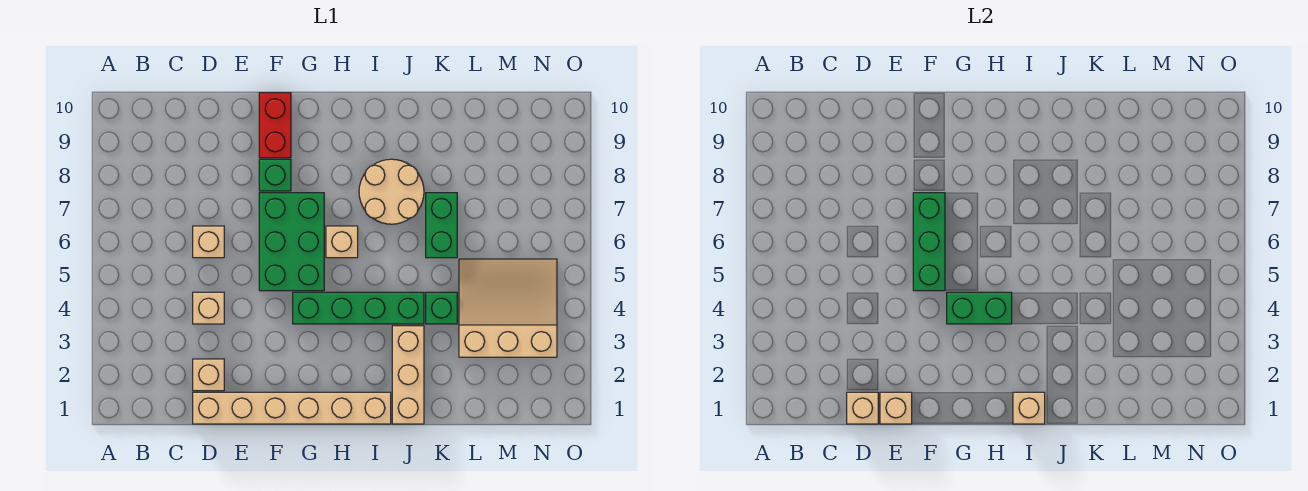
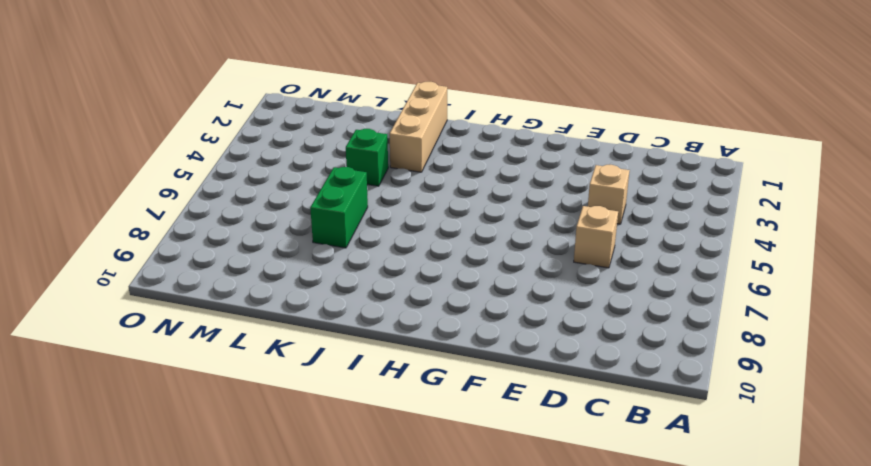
none -> tan 1x6 brick [193,392,391,424]
none -> tan 1x1 brick [193,359,224,391]
none -> green 2x3 brick [259,193,324,291]

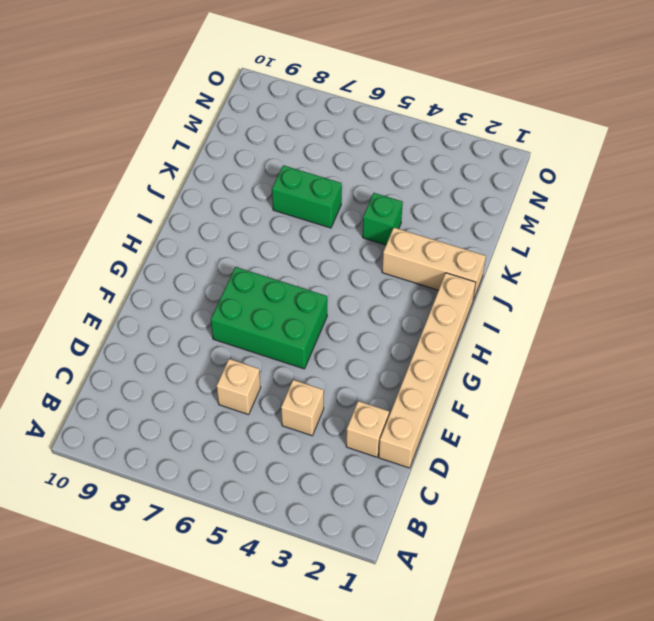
none -> green 1x1 brick [259,159,291,191]
none -> red 1x2 brick [259,93,291,158]
none -> green 1x4 brick [293,292,424,324]

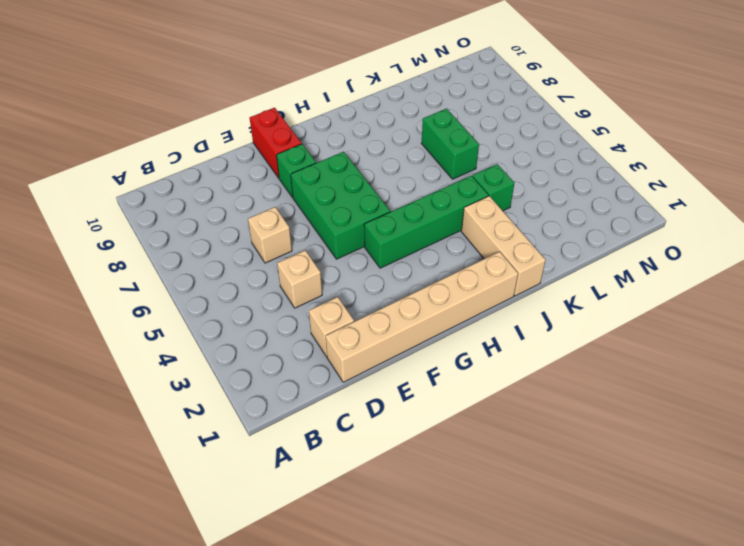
none -> tan 1x1 brick [326,226,358,258]
none -> tan 2x2 round brick [359,159,424,224]
none -> tan 3x3 slope [459,259,557,357]

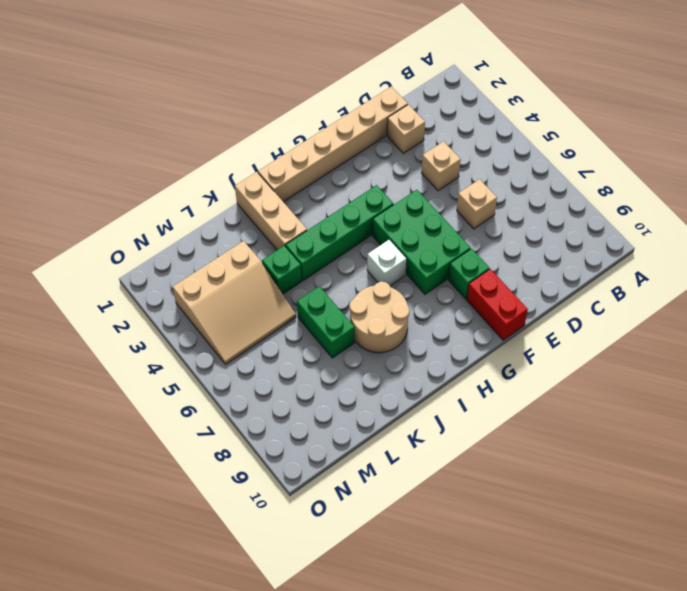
white 1x1 brick [367,239,407,286] -> tan 1x1 brick [326,226,358,258]
none -> tan 1x1 brick [847,392,878,424]
none -> tan 1x1 brick [880,392,912,424]
none -> green 1x3 brick [913,193,945,291]

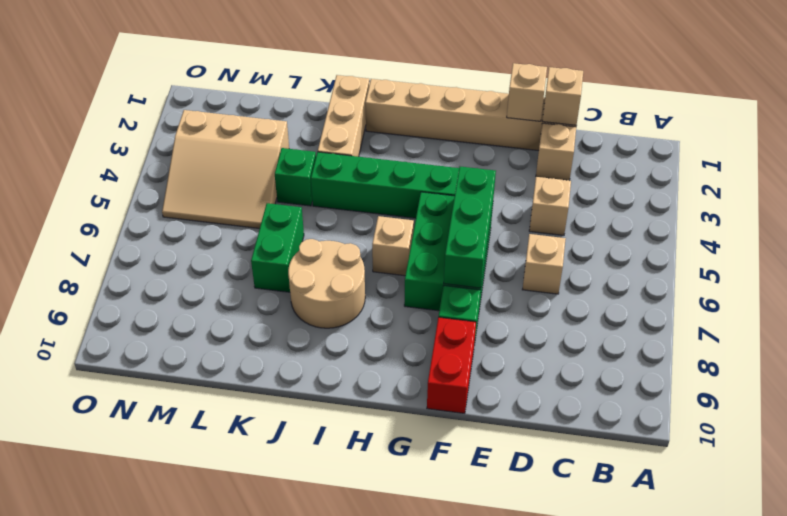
none -> green 1x2 brick [947,292,1012,324]
none -> tan 1x1 brick [1013,392,1045,424]

